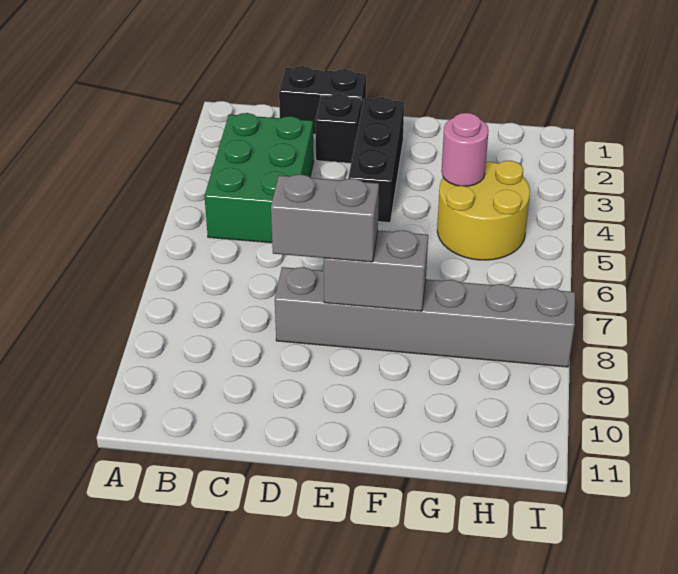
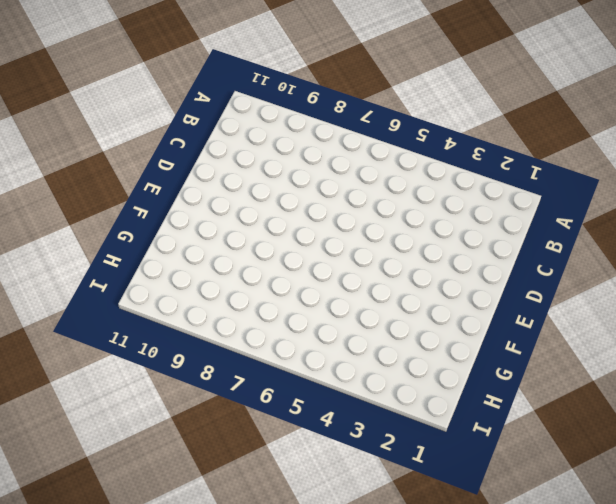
none -> green 2x3 brick [205,113,314,243]
none -> black 1x2 brick [279,66,366,134]

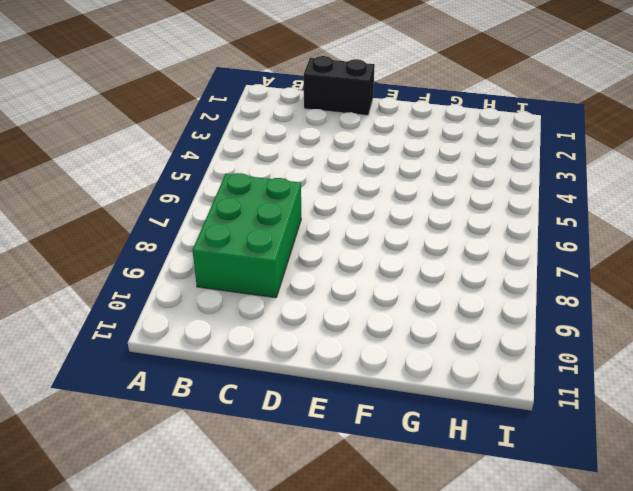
green 2x3 brick [193,173,301,298] -> green 2x3 brick moved to [205,113,314,243]
none -> black 1x1 brick [315,94,362,163]
none -> grey 1x6 brick [275,267,575,367]

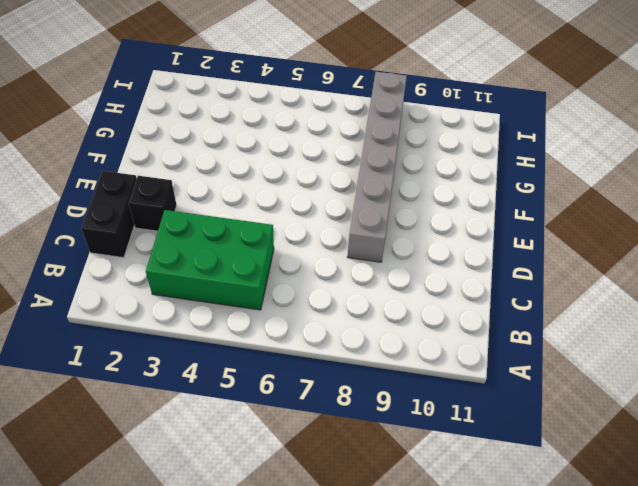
none -> black 1x3 brick [348,97,404,223]
none -> yellow 2x2 round brick [437,161,530,260]

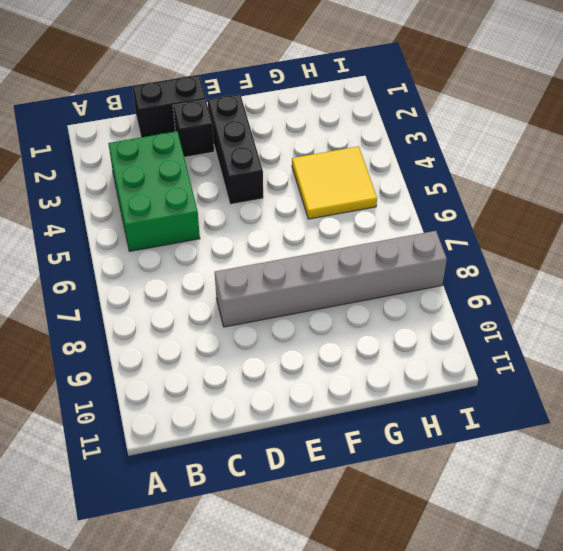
yellow 2x2 tile [292,146,377,219] -> yellow 2x2 round brick [437,161,530,260]
none -> grey 1x2 brick [324,230,428,311]
none -> pink 1x1 round brick [441,113,489,186]

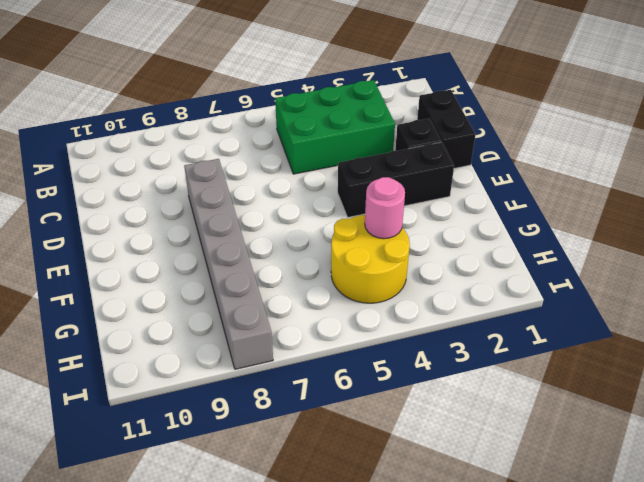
none -> grey 1x2 brick [324,230,428,311]
none -> grey 1x2 brick [271,174,379,262]

